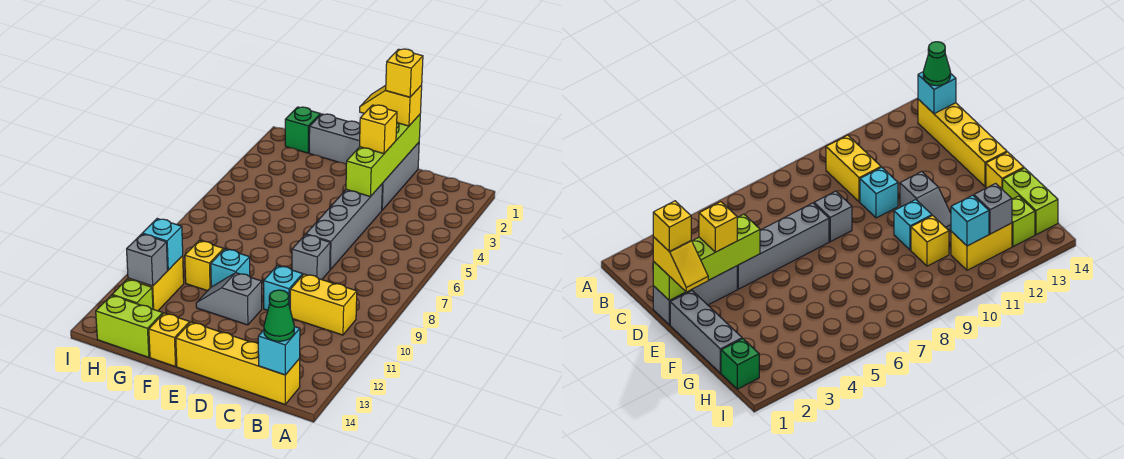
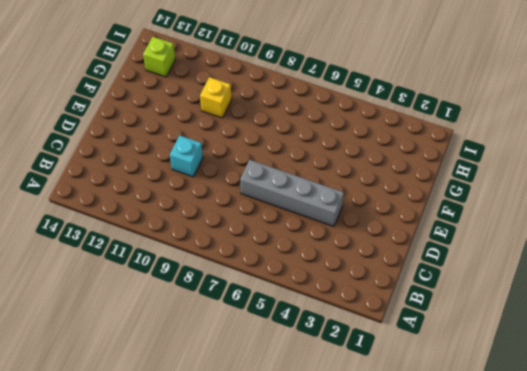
none -> yellow 1x2 brick [290,274,357,335]
none -> yellow 1x4 brick [176,322,300,404]
none -> grey 1x3 brick [382,143,419,210]

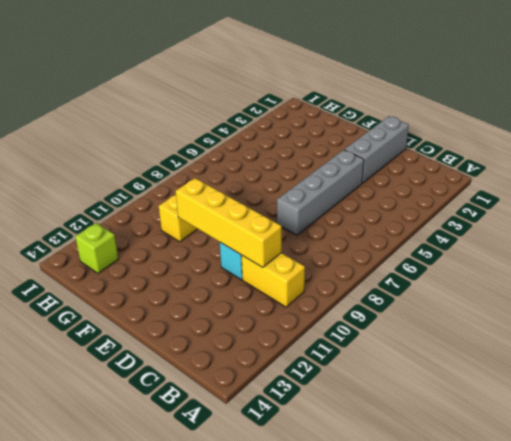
yellow 1x4 brick [176,178,282,268] -> yellow 1x4 brick moved to [176,322,300,404]
none -> grey 1x1 brick [292,235,330,280]
none -> grey 1x3 brick [309,114,360,164]
none -> grey 1x2 slope [196,273,262,325]

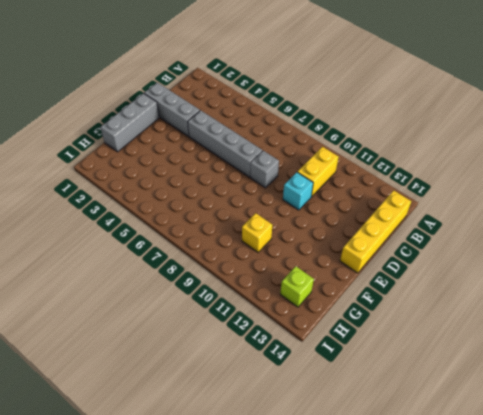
none -> grey 1x2 slope [196,273,262,325]
none -> cyan 1x1 brick [211,249,250,287]
none -> yellow 1x1 brick [149,313,190,367]

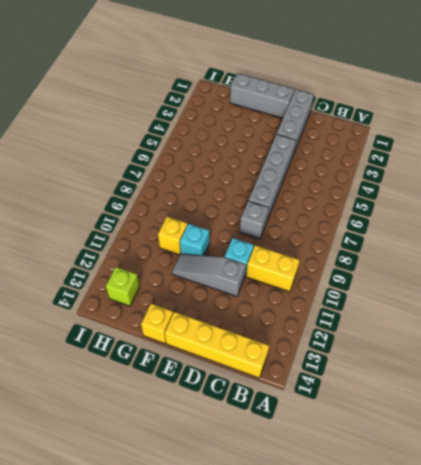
grey 1x3 slope [172,254,246,296] -> grey 1x2 slope [196,273,262,325]
none -> lime 1x2 brick [96,295,163,357]
none -> green 1x1 brick [285,107,320,153]
none -> yellow 1x2 brick [128,256,184,311]

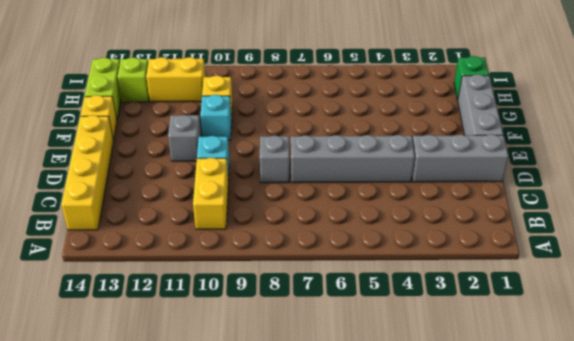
none -> cyan 1x1 brick [258,327,300,375]
none -> lime 1x4 brick [346,115,420,197]
none -> cyan 1x1 brick [142,219,183,270]

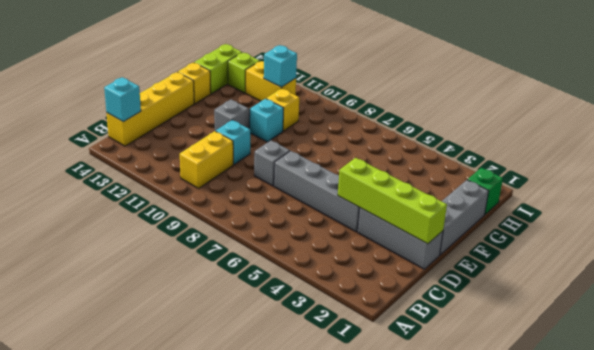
none -> grey 1x1 brick [127,234,168,286]
none -> green 1x1 cone [264,290,294,341]
none -> yellow 1x2 slope [360,85,422,126]

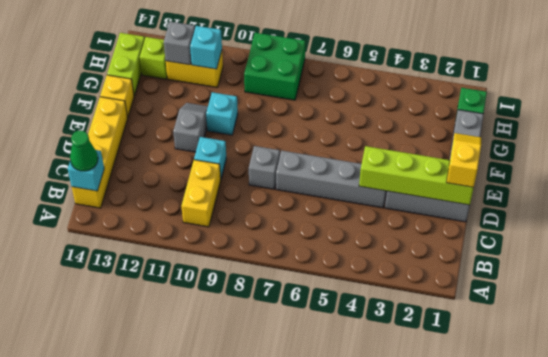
green 2x2 brick [244,33,305,100] -> none
none -> yellow 1x1 brick [185,241,224,291]
none -> yellow 1x1 brick [360,105,397,154]
none -> yellow 1x1 brick [386,49,423,97]

